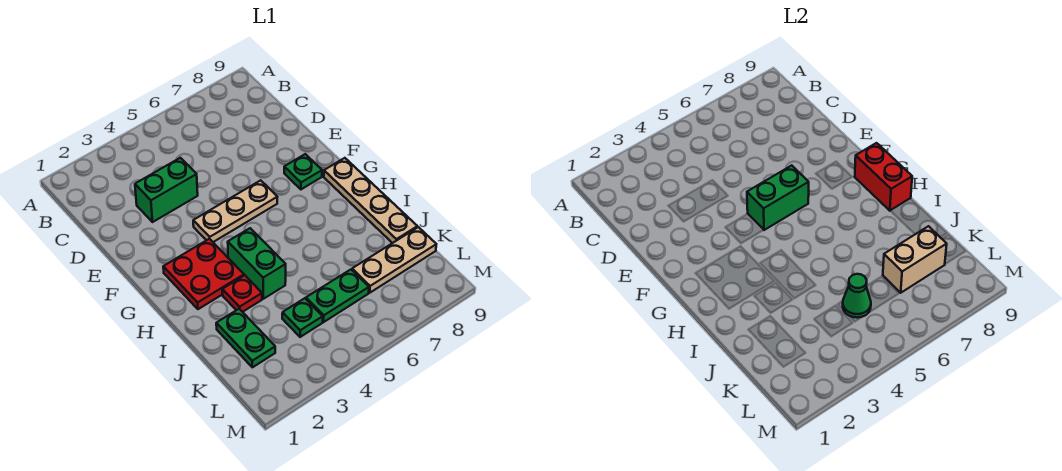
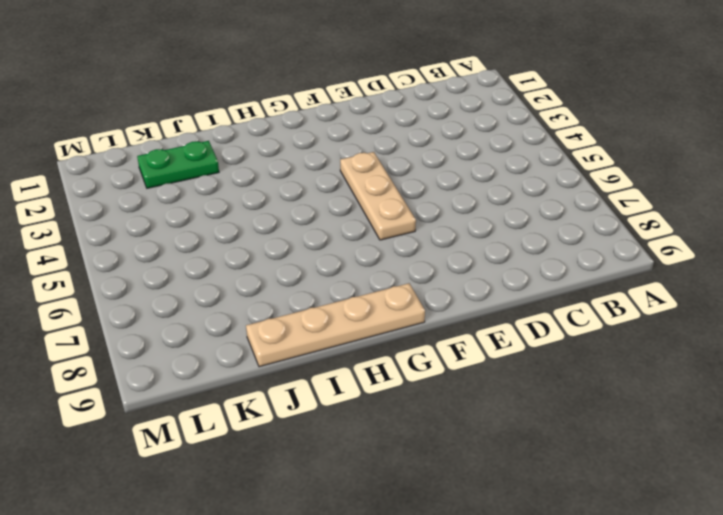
none -> green 1x2 brick [135,158,198,222]
none -> green 1x1 plate [284,154,322,189]
none -> red 2x2 plate [163,239,244,309]

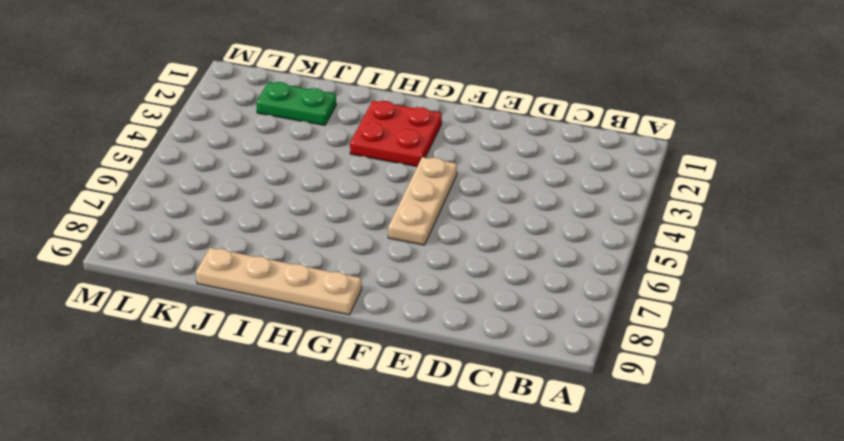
none -> green 1x2 brick [135,158,198,222]
none -> green 1x1 plate [284,154,322,189]
none -> green 1x2 brick [228,228,286,299]

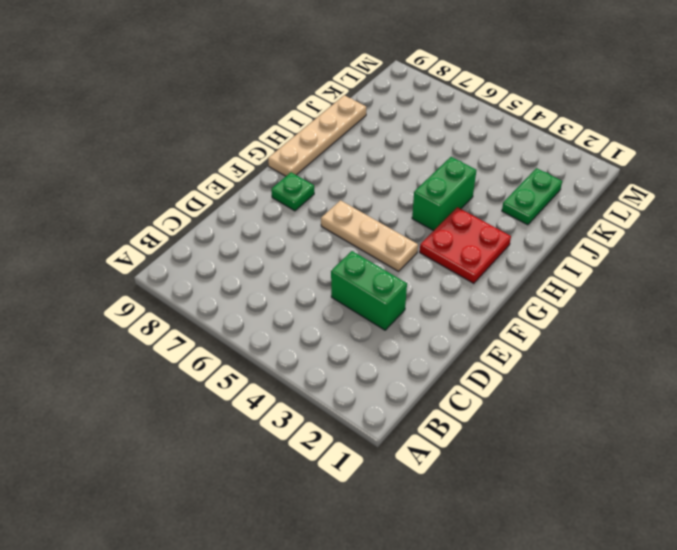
none -> red 1x1 plate [222,275,262,312]
none -> green 1x1 plate [282,298,323,337]
none -> green 1x2 plate [306,270,369,322]

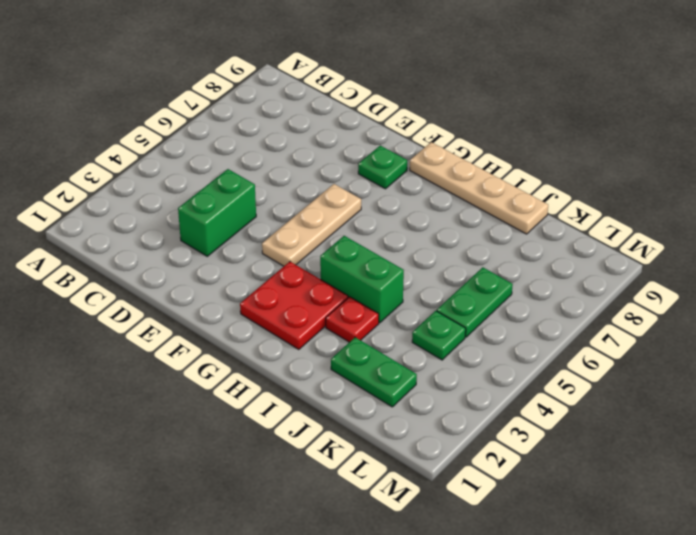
none -> tan 1x3 plate [352,227,436,293]
none -> green 1x2 brick [747,165,809,230]
none -> red 1x2 brick [855,143,912,211]

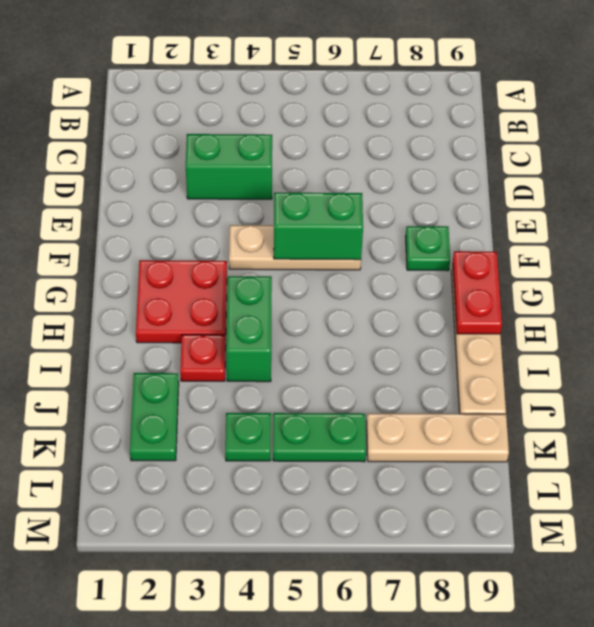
red 1x2 plate [453,251,502,334] -> red 1x2 brick [855,143,912,211]
none -> green 1x1 cone [843,274,871,318]
none -> tan 1x2 brick [883,226,947,293]

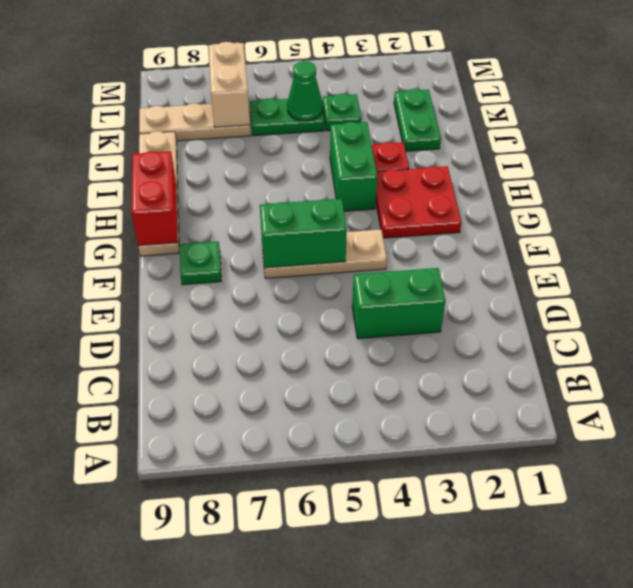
tan 1x2 brick [208,42,250,127] -> tan 1x2 brick turned to [883,226,947,293]

